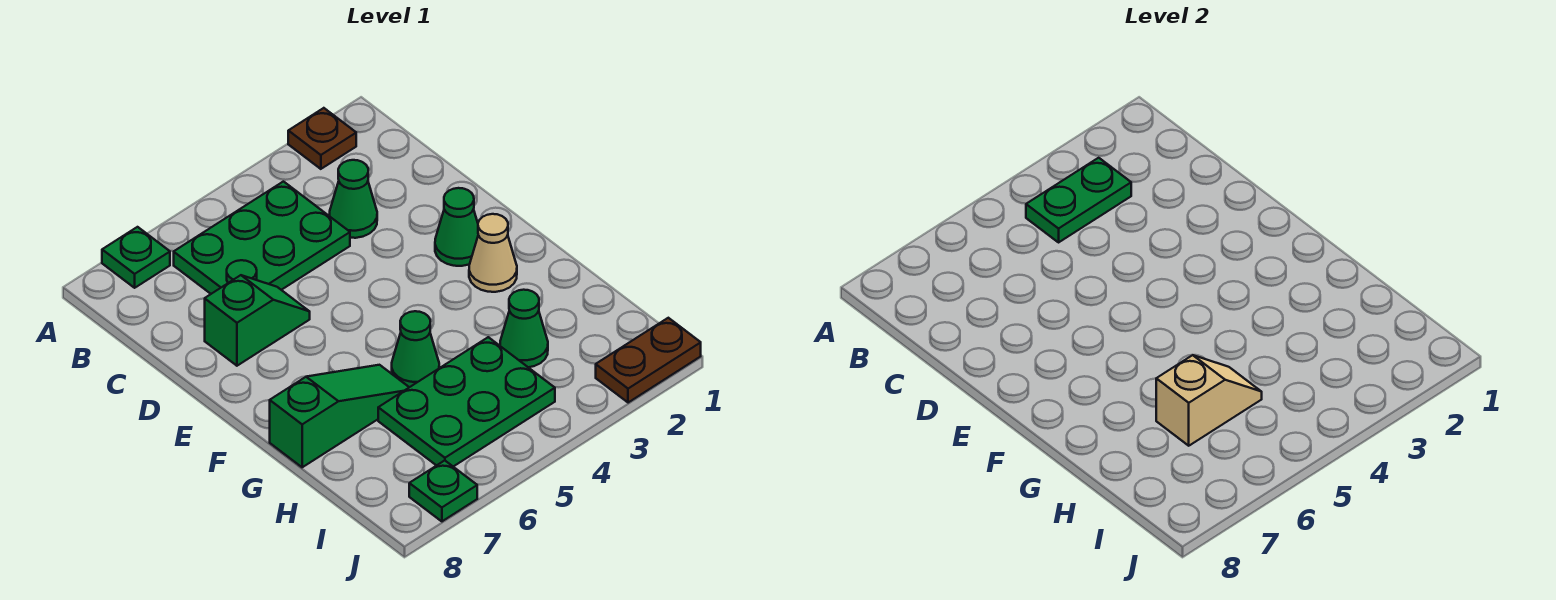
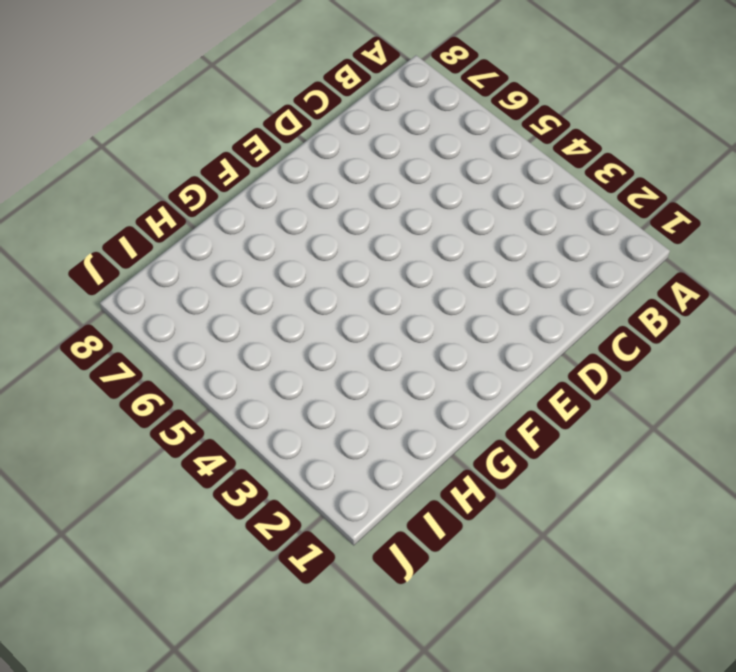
none -> brown 1x1 plate [288,108,356,169]
none -> green 1x1 plate [102,227,170,288]
none -> green 2x3 plate [174,182,350,294]

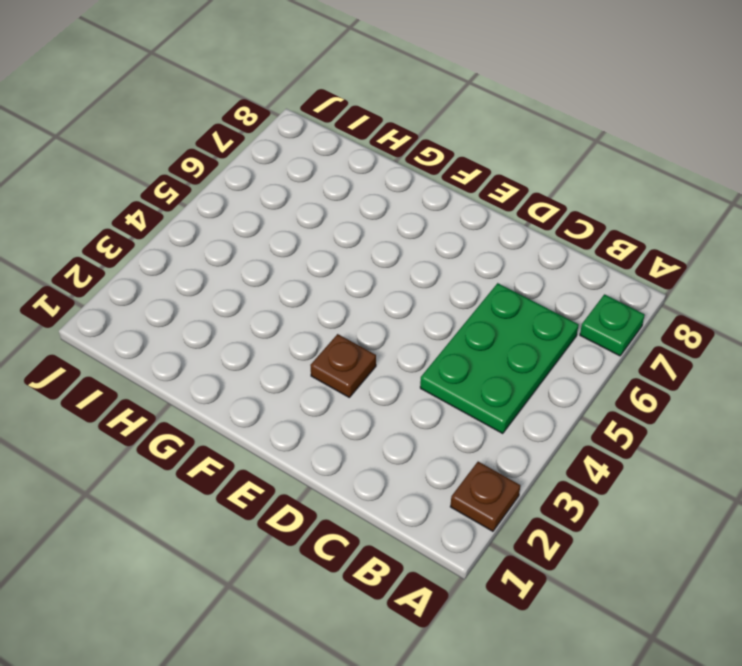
brown 1x1 plate [310,334,376,397] -> none
none -> green 1x1 cone [330,160,377,238]
none -> green 1x2 slope [205,275,310,366]
none -> green 1x1 cone [435,188,478,266]

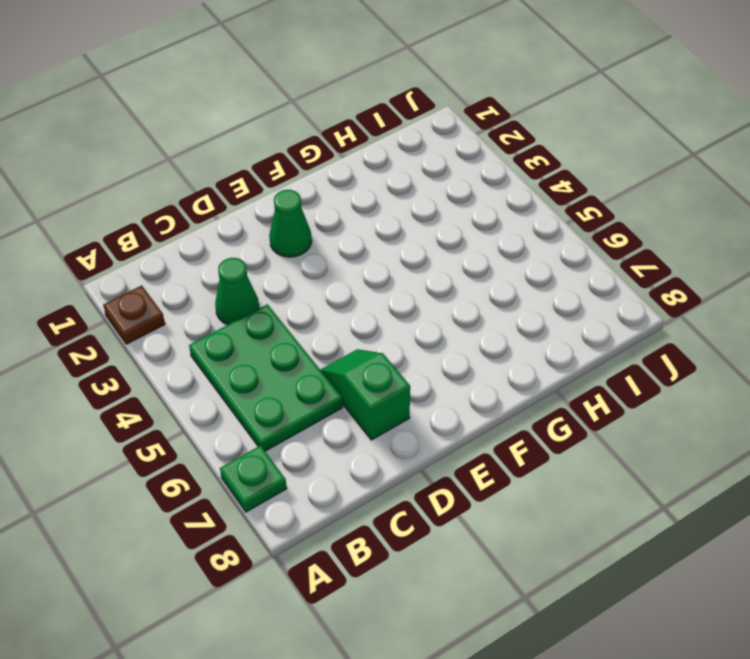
none -> tan 1x1 cone [469,214,517,292]
none -> green 1x1 cone [392,311,439,387]
none -> green 1x3 slope [270,365,409,467]

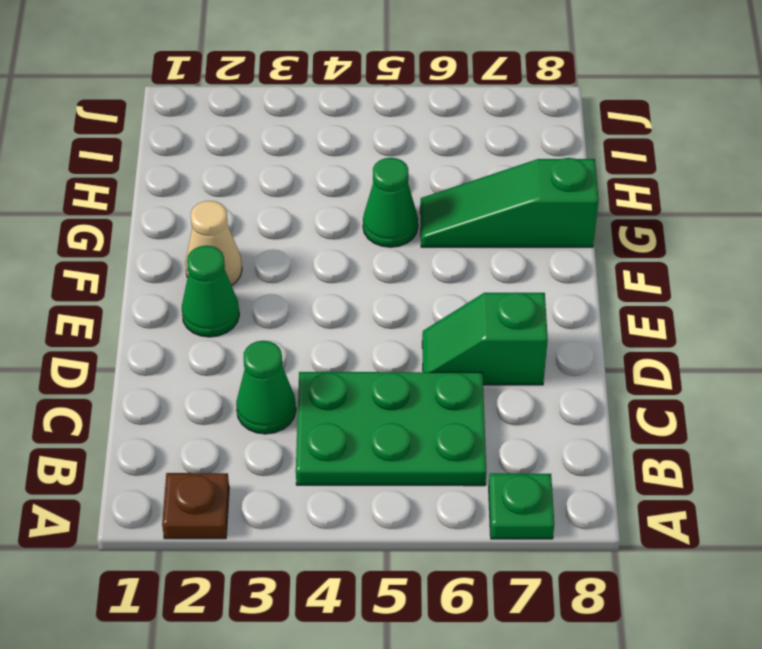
none -> green 1x1 cone [500,290,548,367]
none -> green 2x3 plate [378,337,555,467]
none -> brown 1x2 plate [596,318,701,403]

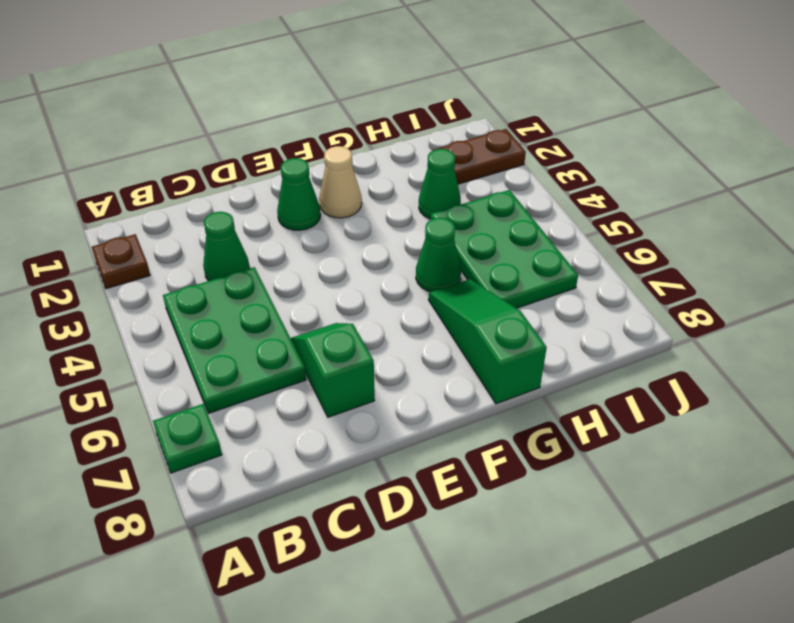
brown 1x2 plate [433,129,526,184] -> brown 1x2 plate turned to [596,318,701,403]
none -> green 1x1 plate [409,461,477,521]
none -> green 1x2 plate [1026,158,1131,242]
none -> tan 1x2 slope [1156,355,1262,446]

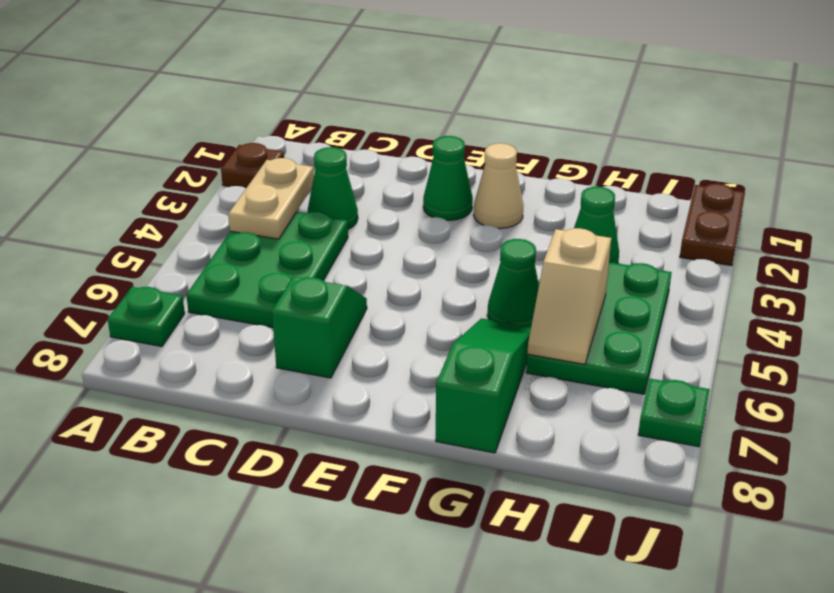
tan 1x2 plate [228,158,314,239] -> green 1x2 plate [1026,158,1131,242]
tan 1x2 slope [527,228,611,364] -> tan 1x2 slope turned to [1156,355,1262,446]

